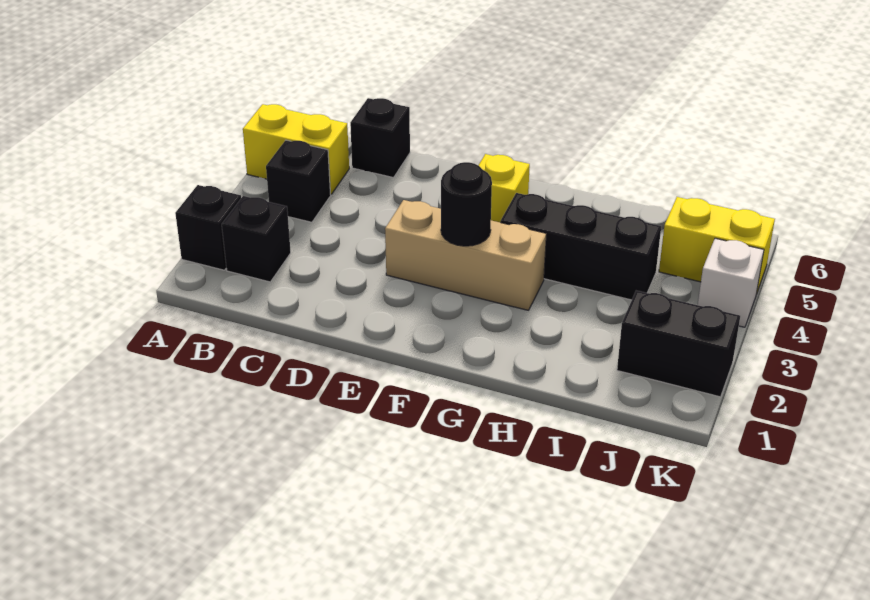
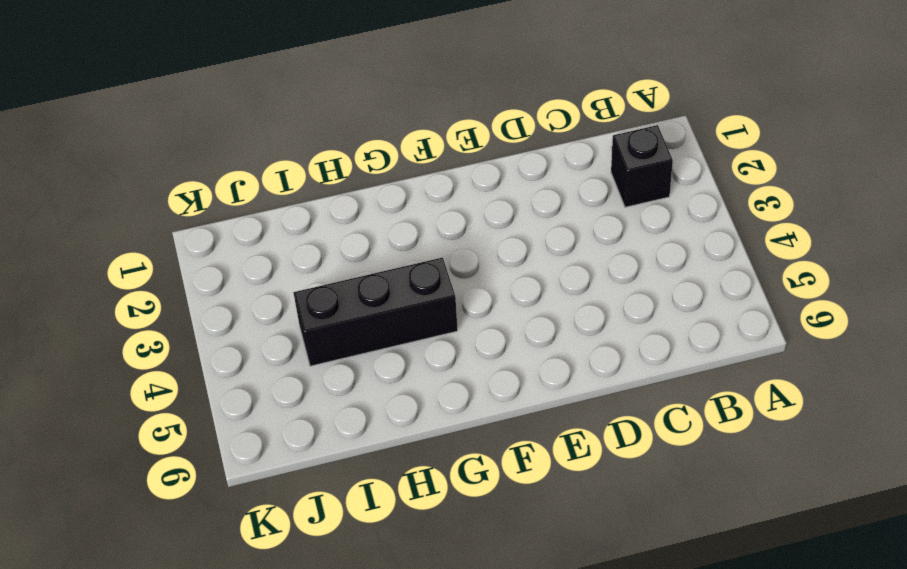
none -> black 1x1 brick [175,185,241,270]
none -> yellow 1x2 brick [243,104,349,194]
none -> black 1x1 brick [266,140,331,222]

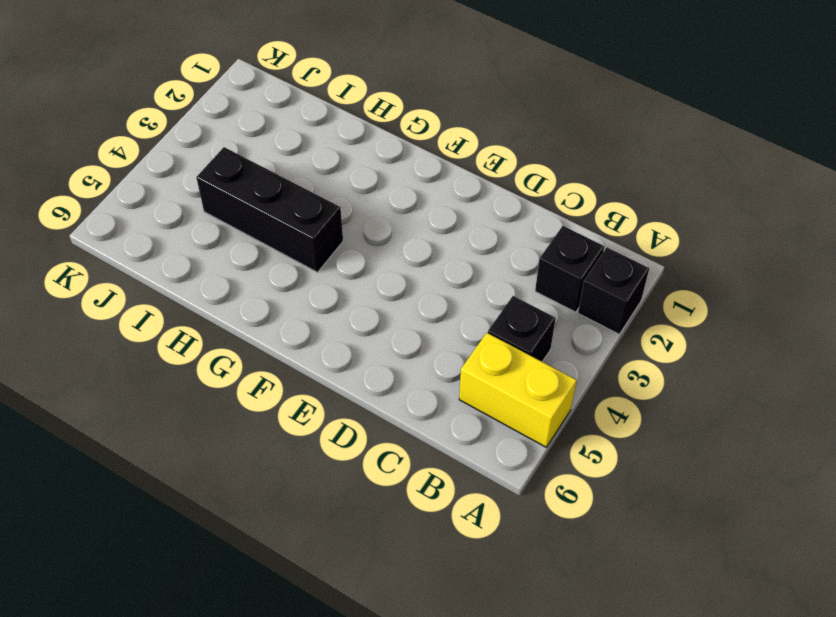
none -> black 1x1 brick [350,98,410,178]
none -> tan 1x3 brick [385,200,546,310]
none -> yellow 1x1 brick [479,154,530,222]

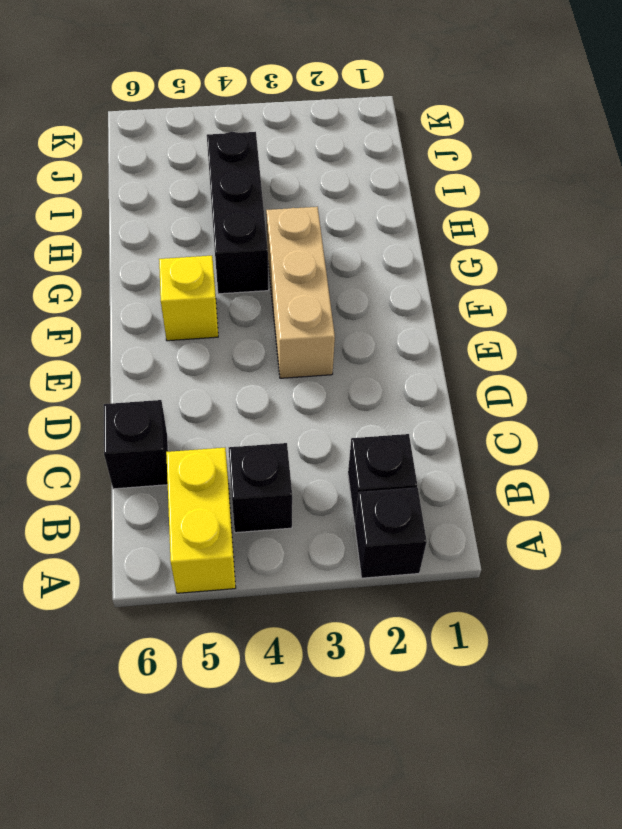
none -> black 1x2 brick [617,291,740,397]
none -> yellow 1x2 brick [659,197,775,294]
none -> white 1x1 brick [698,238,764,327]

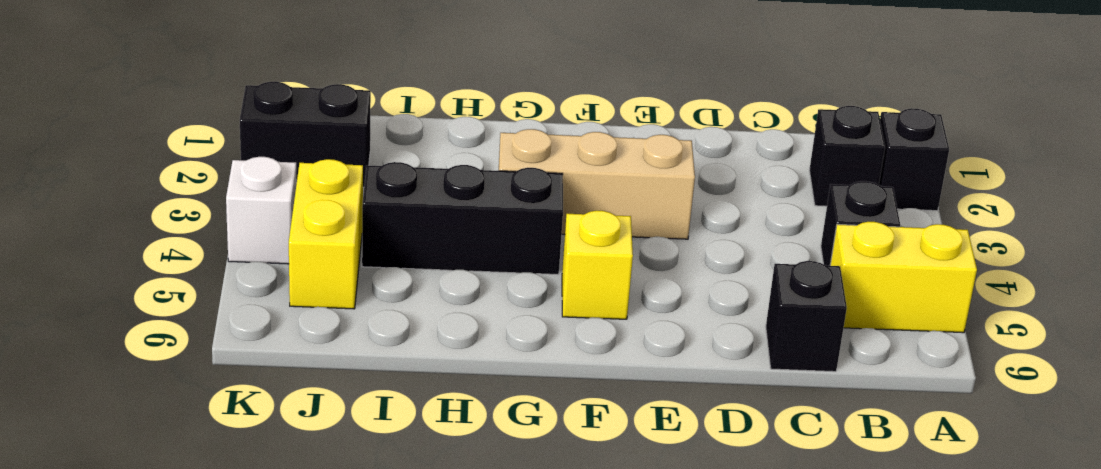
yellow 1x2 brick [289,159,363,309] -> yellow 1x2 brick turned to [659,197,775,294]
none -> black 1x1 round brick [441,162,492,246]

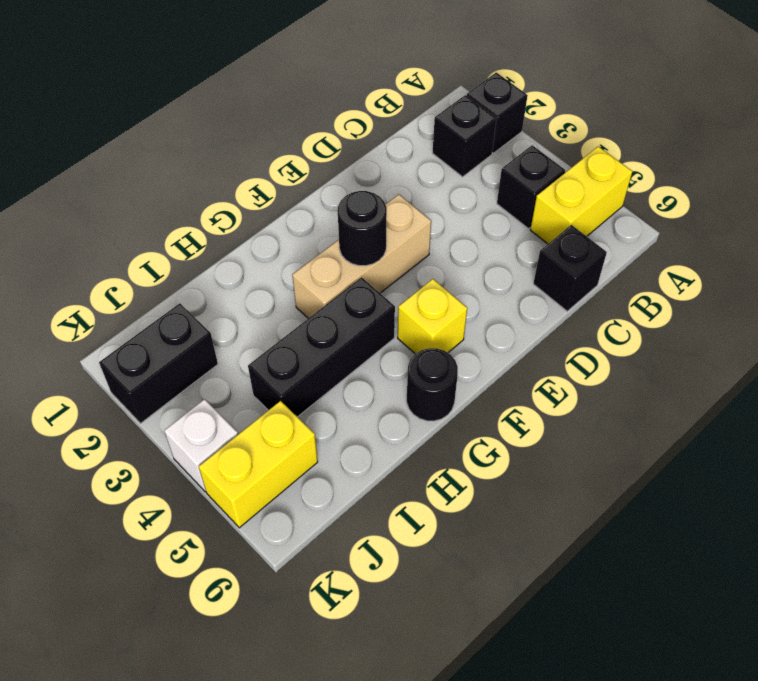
black 1x1 round brick [407,348,458,421] -> none

